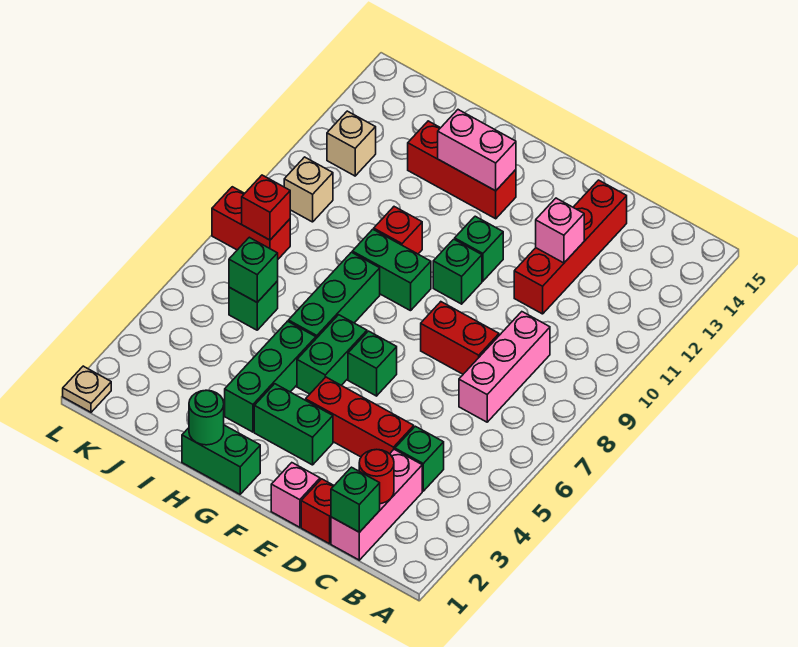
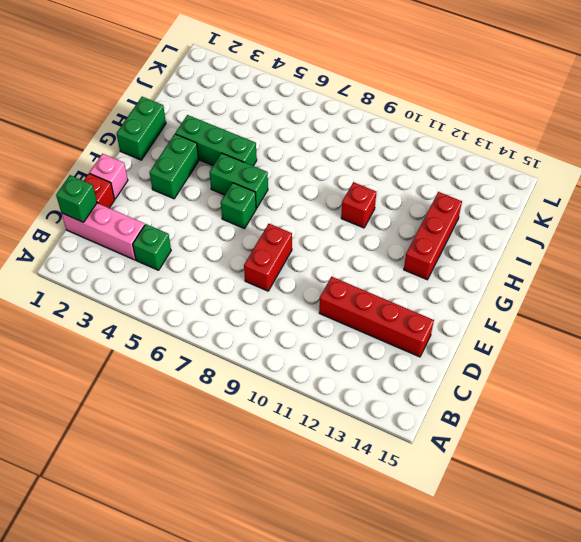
none -> pink 1x3 brick [459,312,550,422]
none -> red 1x3 brick [306,377,414,457]
none -> green 1x1 brick [433,239,482,304]
none -> green 1x1 brick [455,216,503,281]

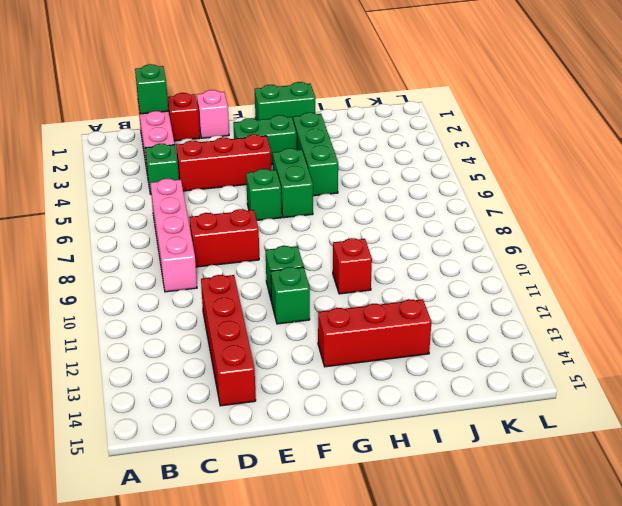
pink 1x4 brick [150,179,197,292] -> pink 1x3 brick [459,312,550,422]
none -> green 1x2 brick [352,229,431,311]
none -> green 1x3 brick [289,252,380,338]
none -> green 1x1 brick [229,281,278,330]
none -> red 1x2 brick [212,187,290,259]

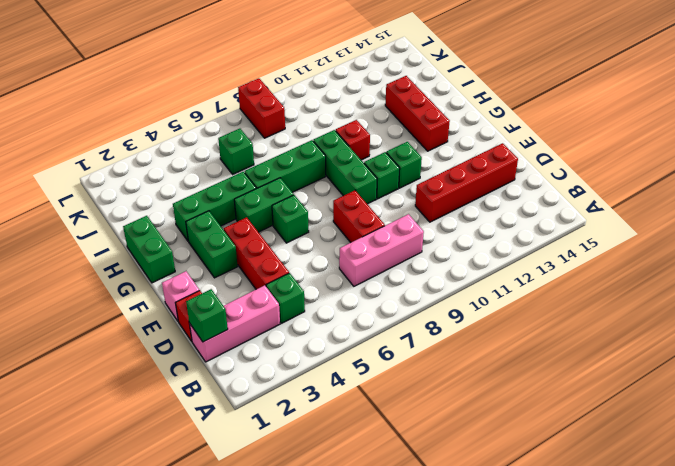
green 1x3 brick [313,130,377,204] -> green 1x2 brick [352,229,431,311]
none -> tan 1x1 brick [284,157,333,222]
none -> tan 1x1 brick [327,111,376,176]
none -> tan 1x1 plate [63,366,111,412]
none -> red 1x1 round brick [359,450,394,504]

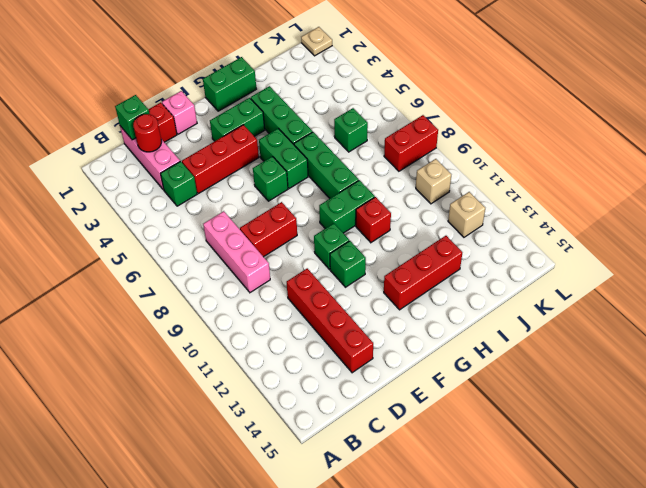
none -> pink 1x1 brick [536,198,584,263]
none -> pink 1x2 brick [438,110,516,191]
none -> green 1x1 round brick [189,390,224,445]
none -> green 1x1 brick [229,237,278,302]

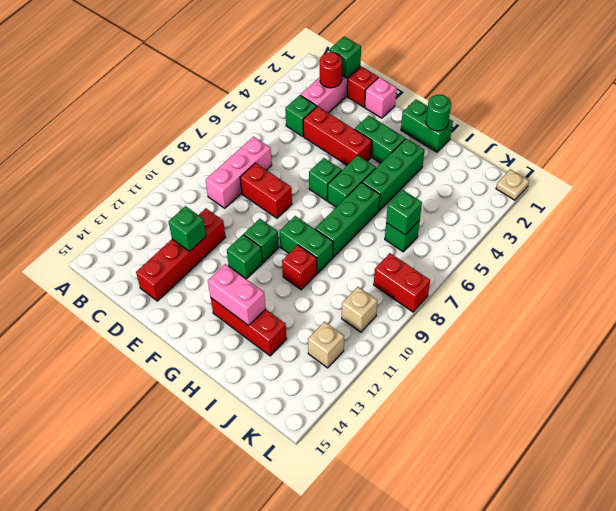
green 1x1 brick [169,206,206,251] -> pink 1x1 brick [536,198,584,263]
none -> red 1x1 brick [242,175,290,240]

